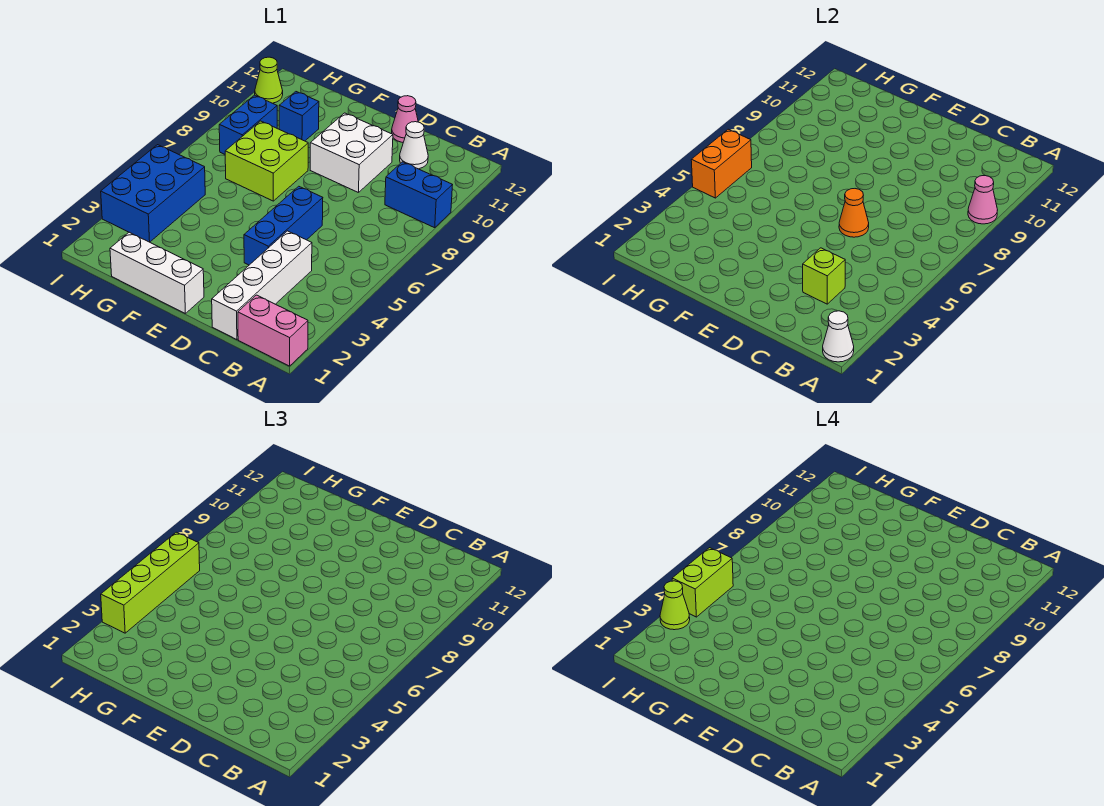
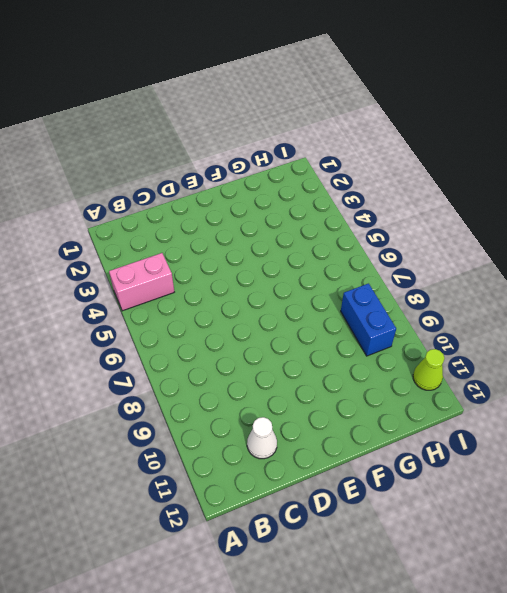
pink 1x2 brick [109,253,174,311] -> pink 1x2 brick moved to [238,295,308,366]
none -> blue 1x2 brick [385,162,452,228]
none -> white 1x4 brick [212,231,312,340]
none -> blue 1x3 brick [244,186,323,265]

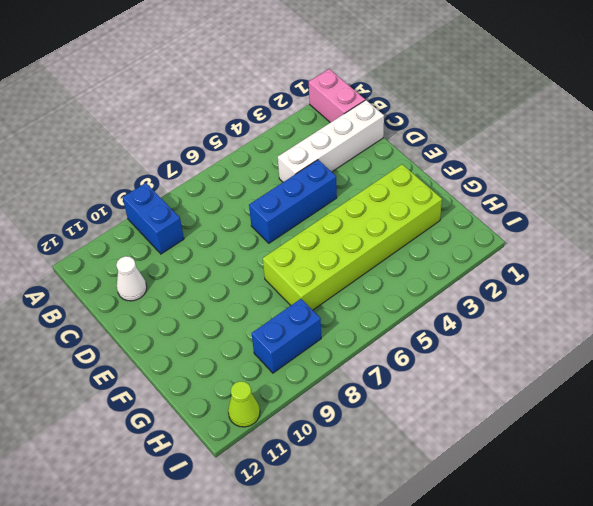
lime 2x6 brick [263,164,442,310] -> lime 2x2 brick [225,121,308,201]
none -> white 2x2 brick [310,113,393,193]
none -> pink 1x1 cone [392,96,418,142]
none -> white 1x3 brick [110,232,204,313]

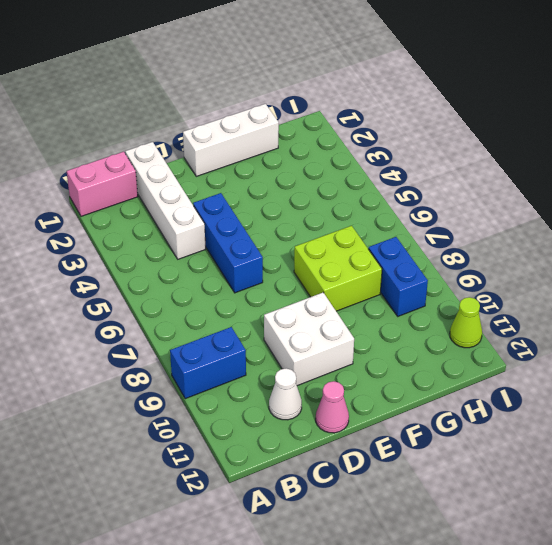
none -> blue 1x1 brick [279,92,319,141]
none -> blue 2x3 brick [101,145,205,242]
none -> white 1x1 cone [823,311,854,362]

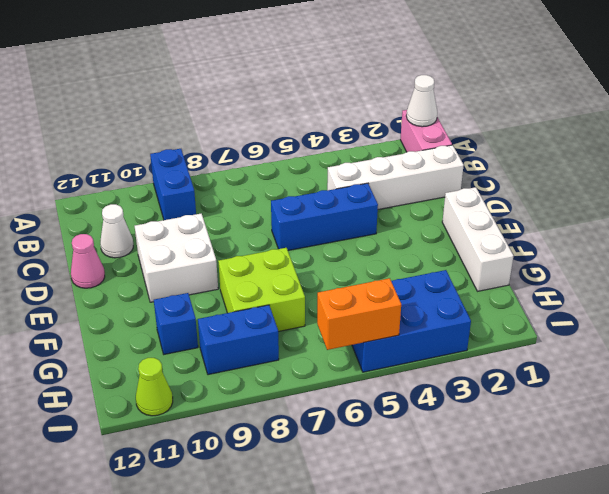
none -> pink 1x1 cone [968,176,997,224]
none -> lime 1x1 brick [803,248,845,304]
none -> orange 1x1 cone [839,189,869,237]

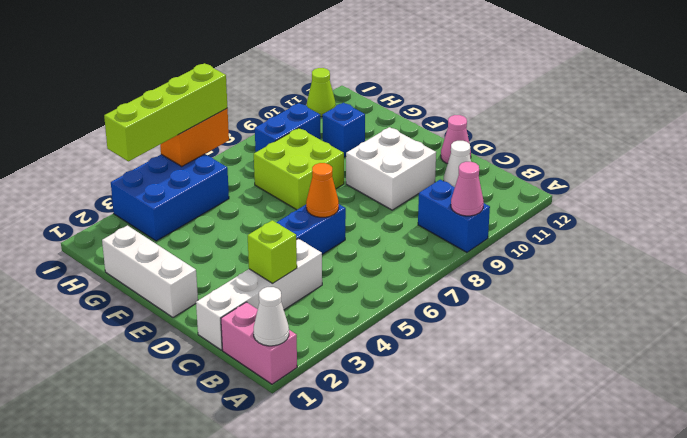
none -> lime 1x1 cone [660,581,690,630]
none -> lime 1x2 brick [672,548,733,617]

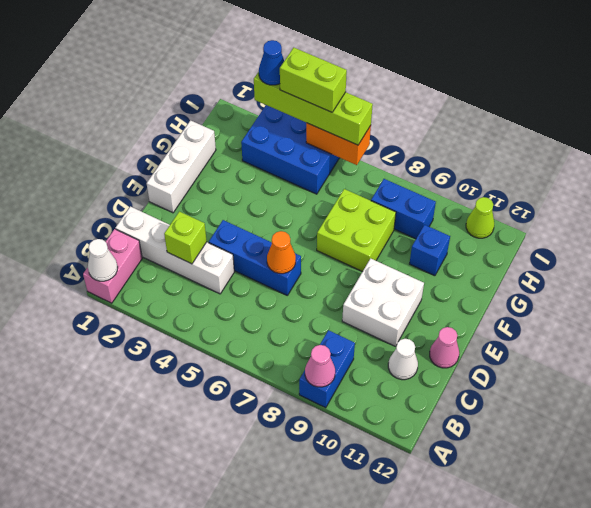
blue 1x1 cone [259,40,284,85] -> lime 1x1 cone [660,581,690,630]

